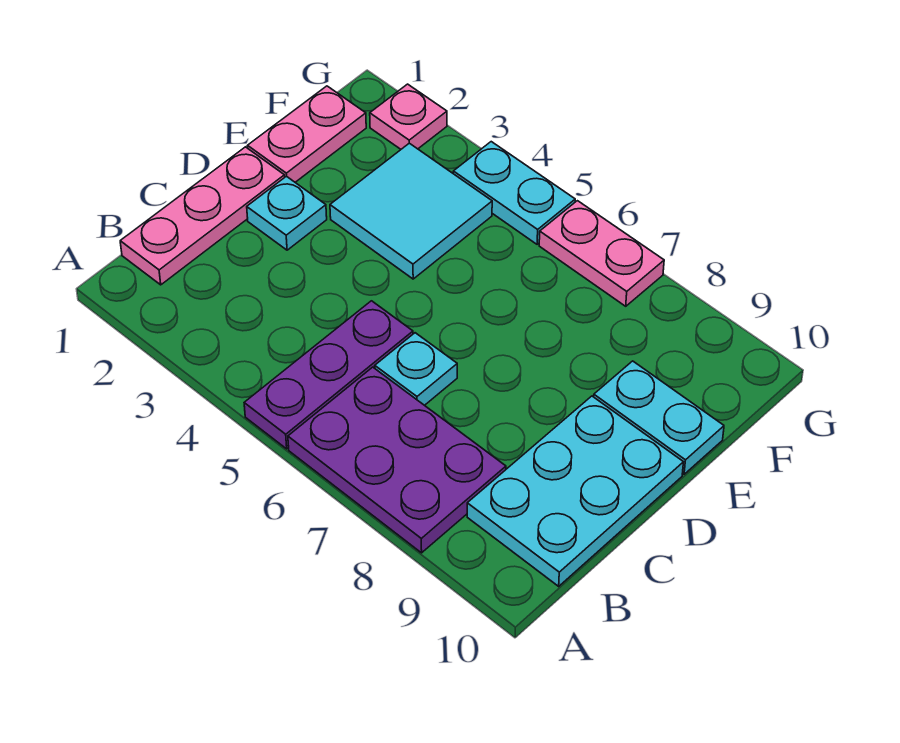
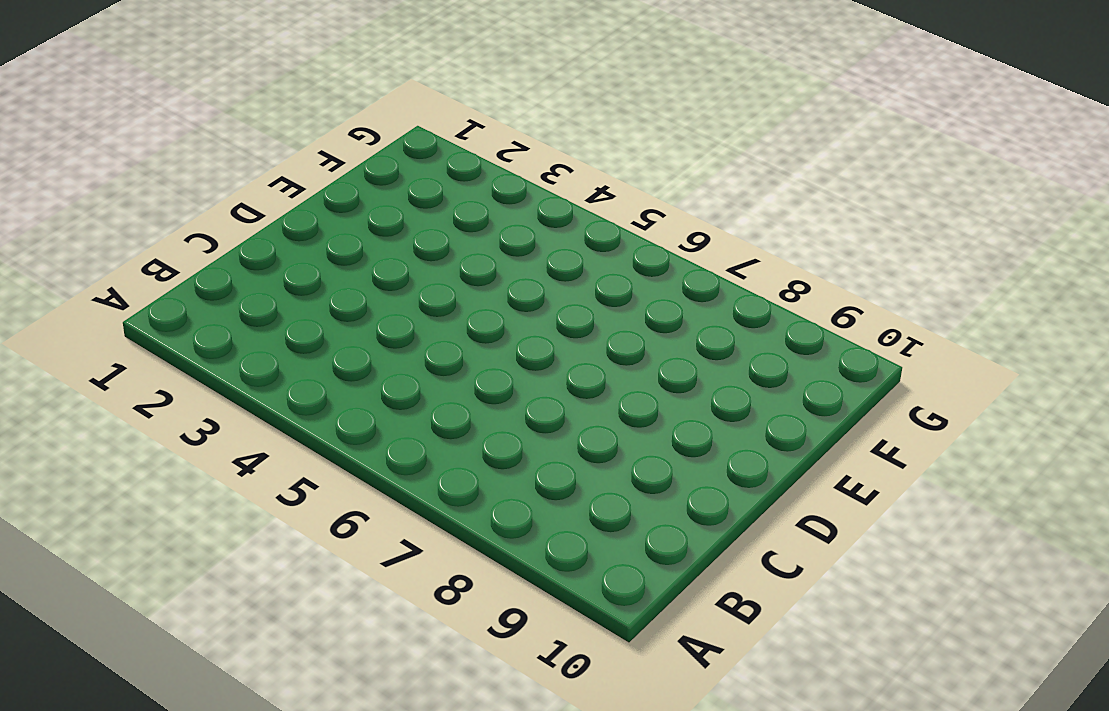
none -> purple 1x3 plate [244,301,413,449]
none -> purple 2x3 plate [288,367,506,553]
none -> pink 1x3 plate [120,147,285,285]

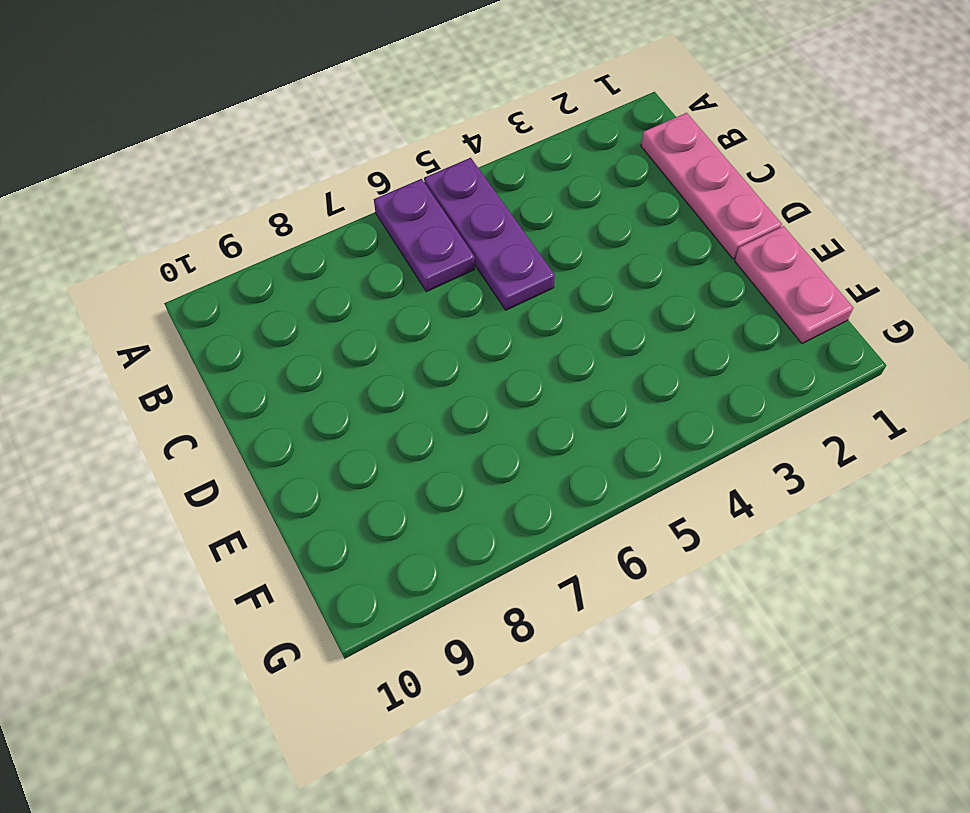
purple 1x2 plate [374,179,475,292] -> purple 2x3 plate [288,367,506,553]
none -> cyan 2x3 plate [467,396,683,586]
none -> cyan 1x1 plate [375,333,457,405]
none -> cyan 1x1 plate [247,176,327,250]

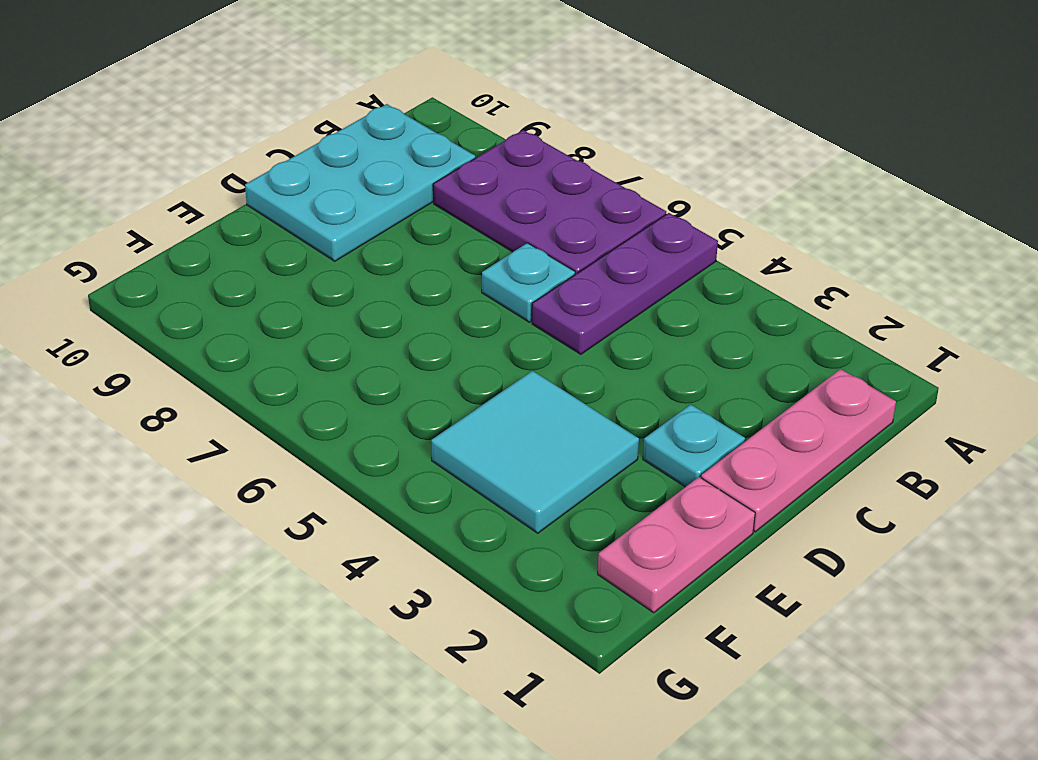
none -> cyan 1x2 plate [594,361,724,474]
none -> pink 1x1 plate [370,84,447,149]
none -> cyan 1x2 plate [453,142,575,244]

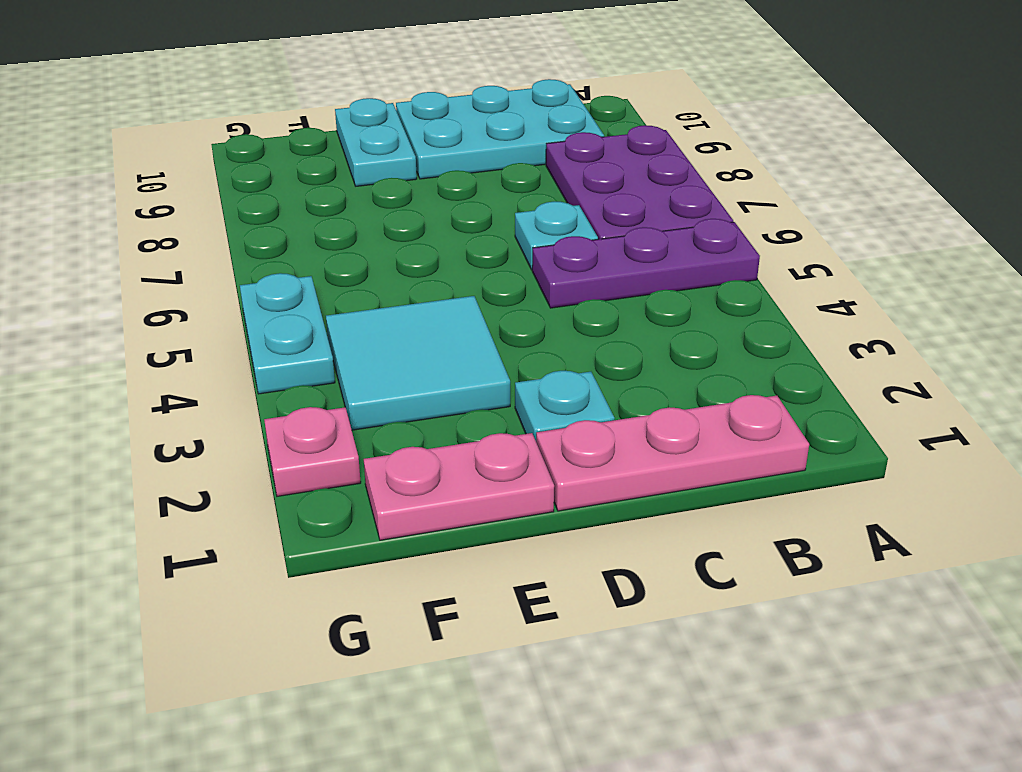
none -> pink 1x2 plate [539,201,664,306]

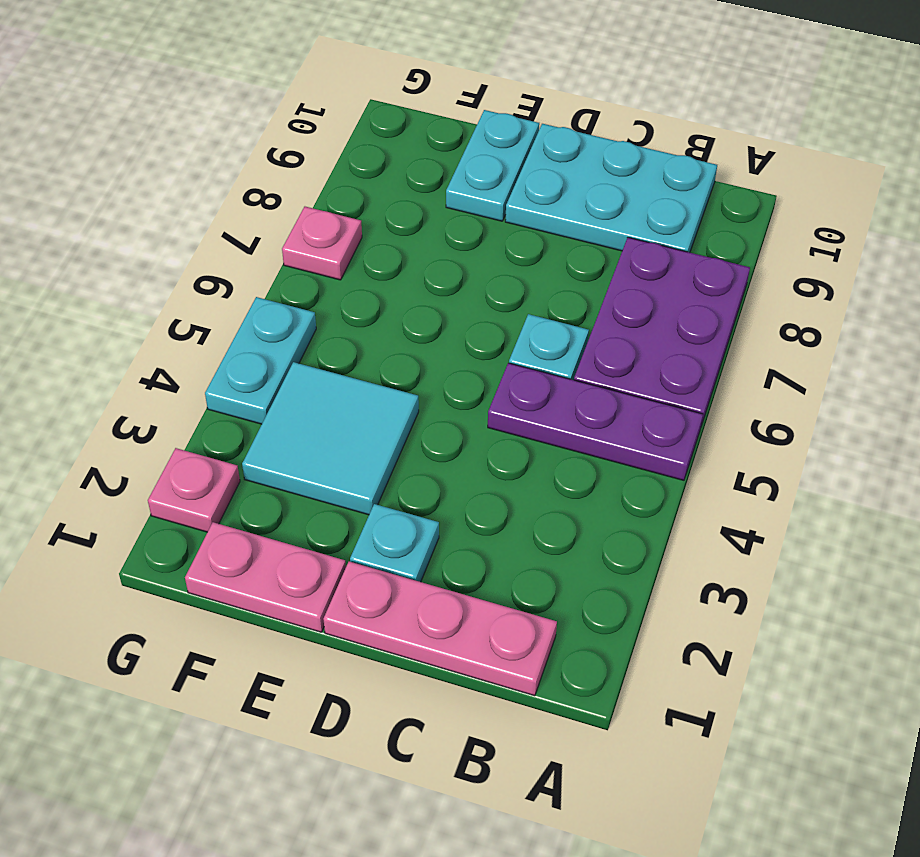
pink 1x1 plate [282,207,362,280] -> pink 1x2 plate [539,201,664,306]

